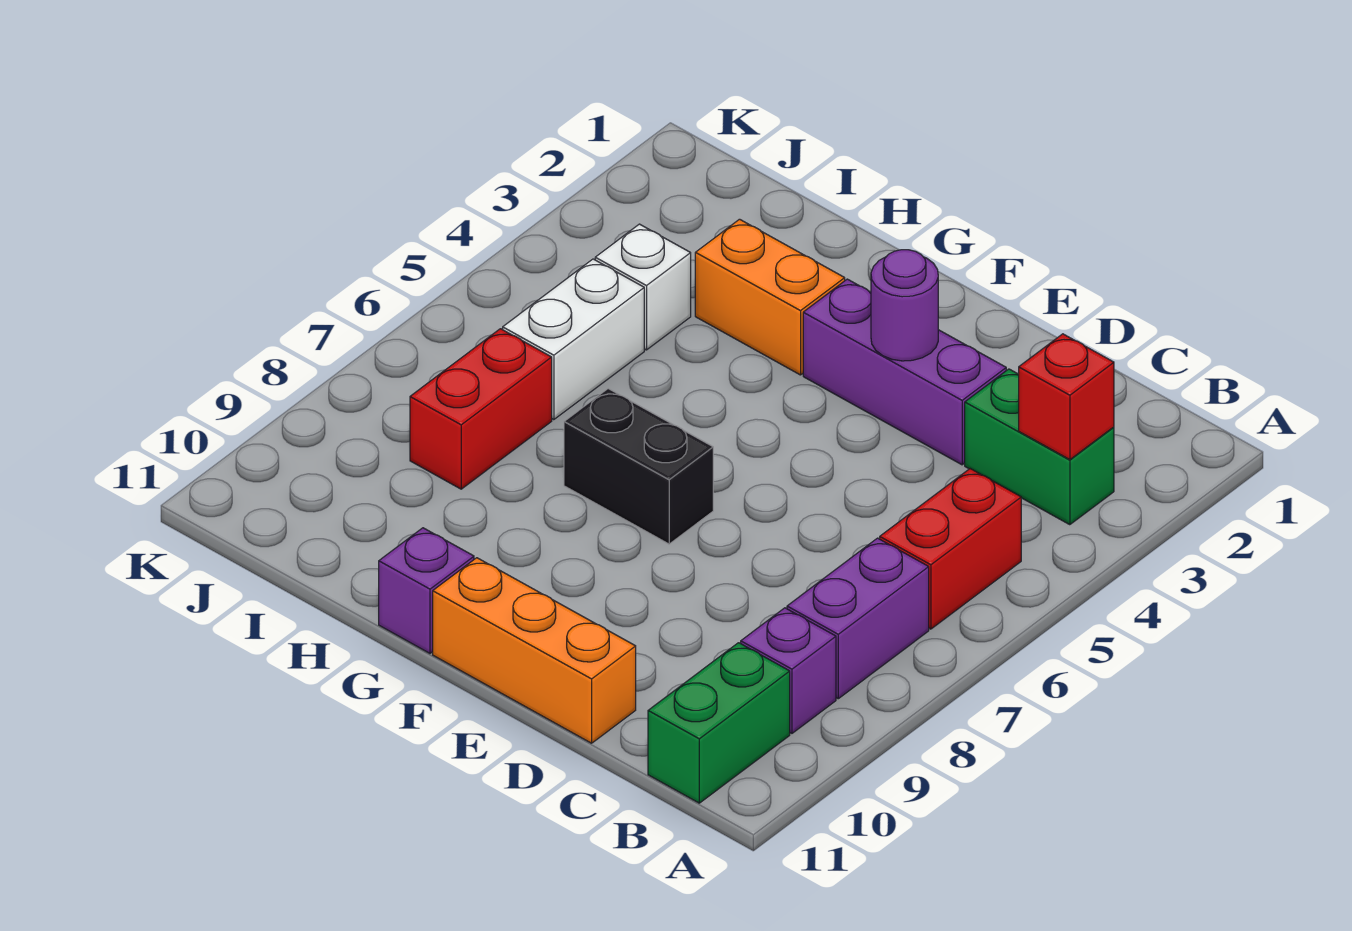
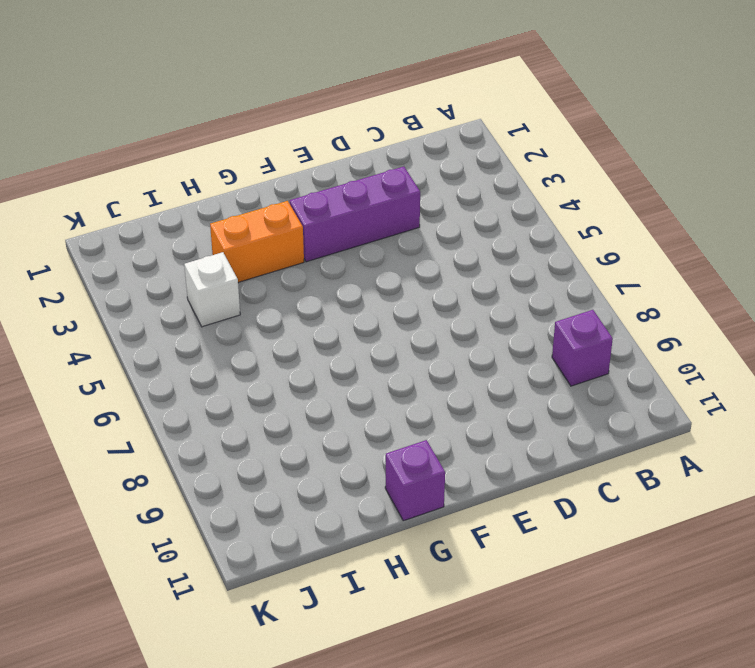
none -> green 1x2 brick [965,369,1114,525]
none -> red 1x2 brick [880,469,1021,629]
none -> purple 1x2 brick [787,538,929,699]

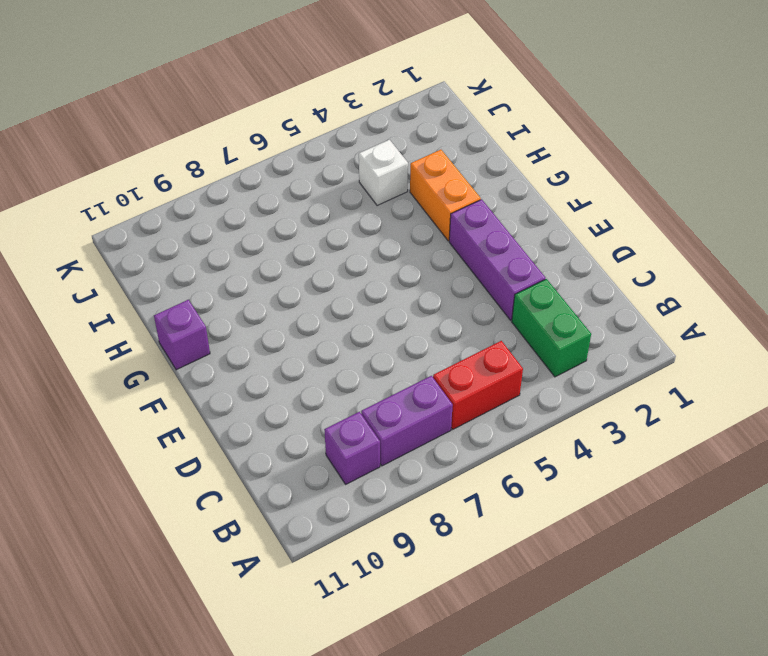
none -> green 1x2 brick [648,643,790,803]
none -> orange 1x3 brick [433,558,636,743]
none -> black 1x2 brick [564,389,713,544]

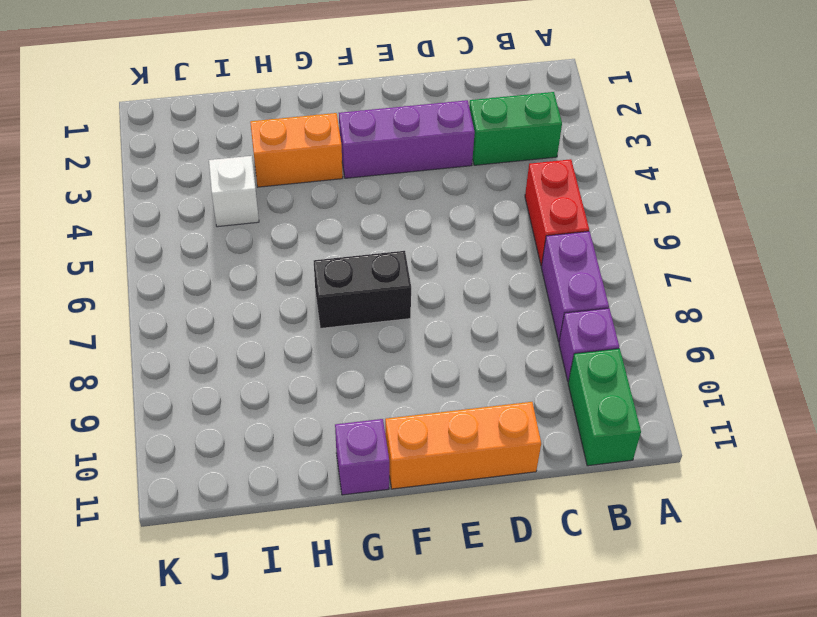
none -> white 1x2 brick [503,259,644,420]
none -> red 1x2 brick [410,329,552,489]
none -> red 1x1 brick [1019,334,1114,460]

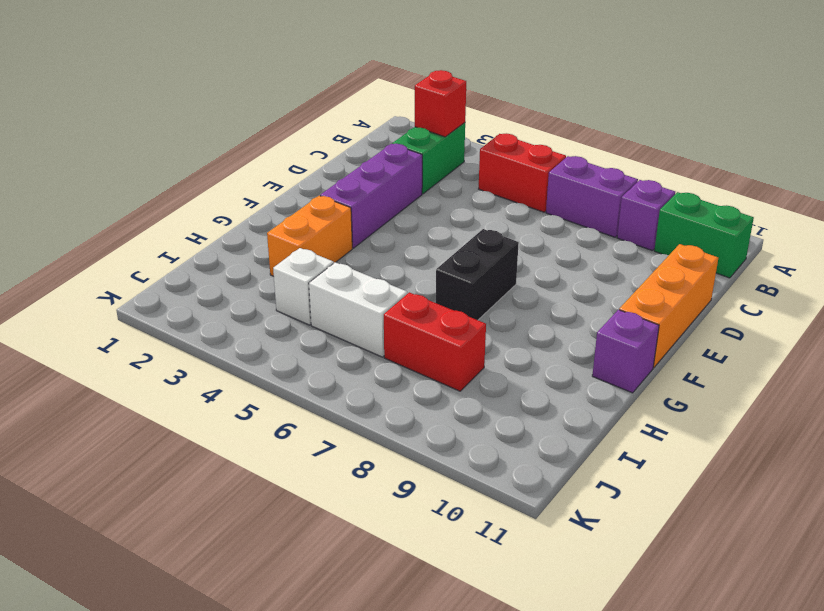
none -> purple 1x1 round brick [871,250,938,361]

